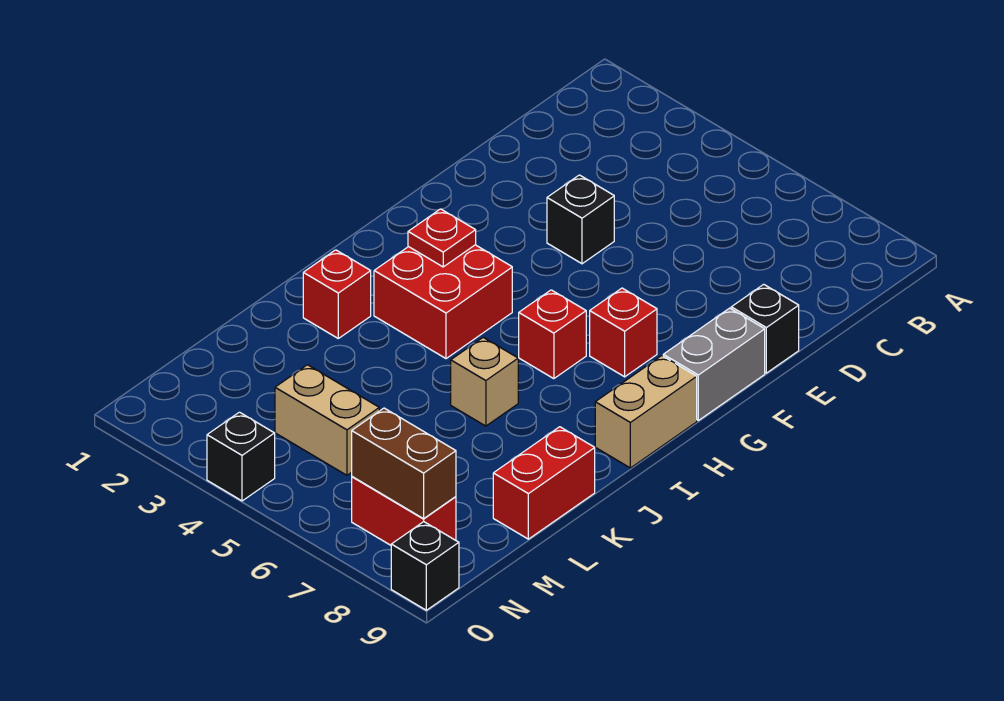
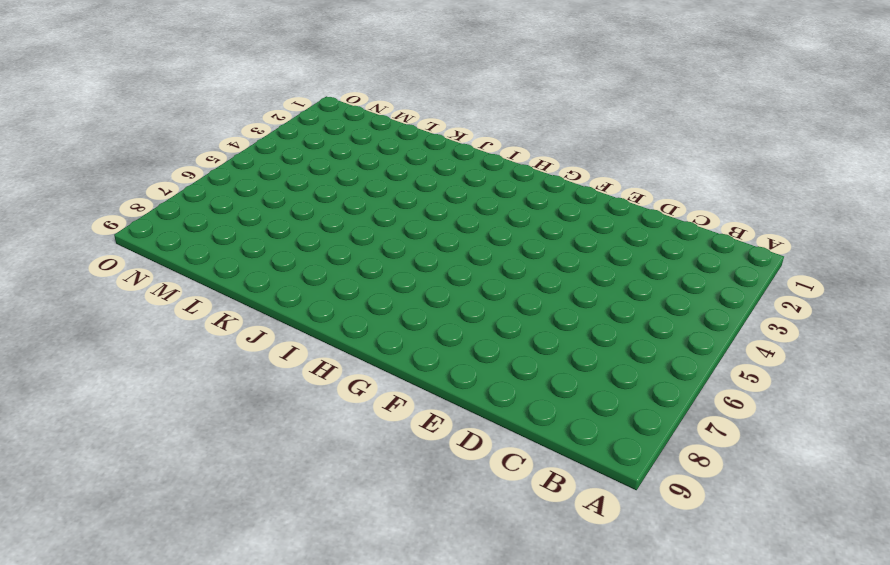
none -> black 1x1 brick [547,175,614,264]
none -> black 1x1 brick [731,284,799,373]
none -> grey 1x2 brick [663,308,765,420]

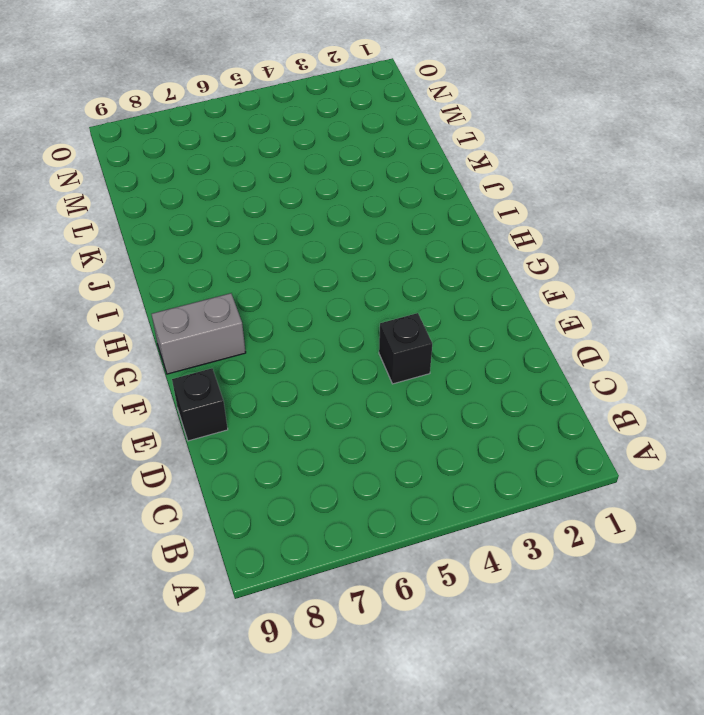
grey 1x2 brick [152,293,246,374] -> grey 1x2 brick turned to [663,308,765,420]
none -> red 1x1 brick [590,288,657,377]
none -> red 2x2 brick [374,245,512,359]
none -> red 1x1 brick [519,290,586,379]

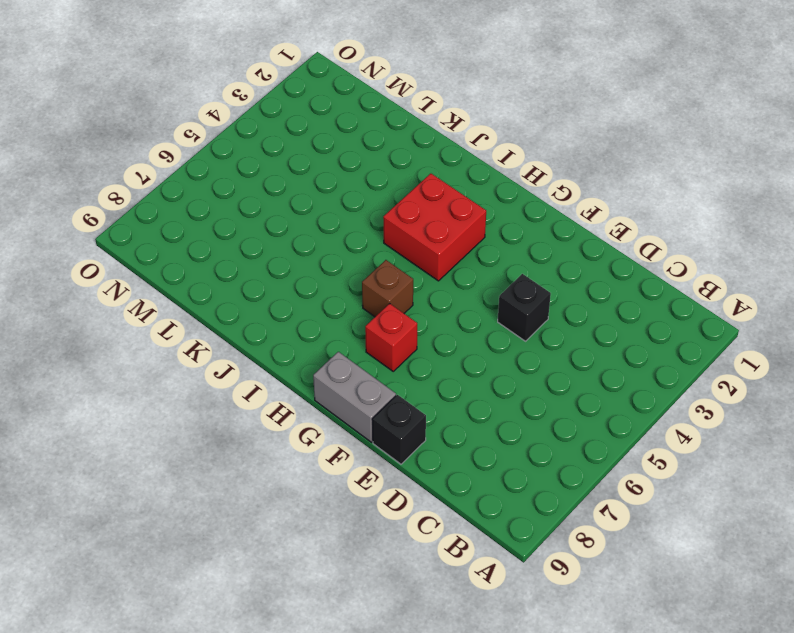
brown 1x1 brick [362,260,413,317] -> red 1x1 brick [519,290,586,379]
none -> tan 1x2 brick [595,356,697,468]
none -> red 1x1 brick [303,250,371,338]
none -> tan 1x1 brick [451,337,518,426]

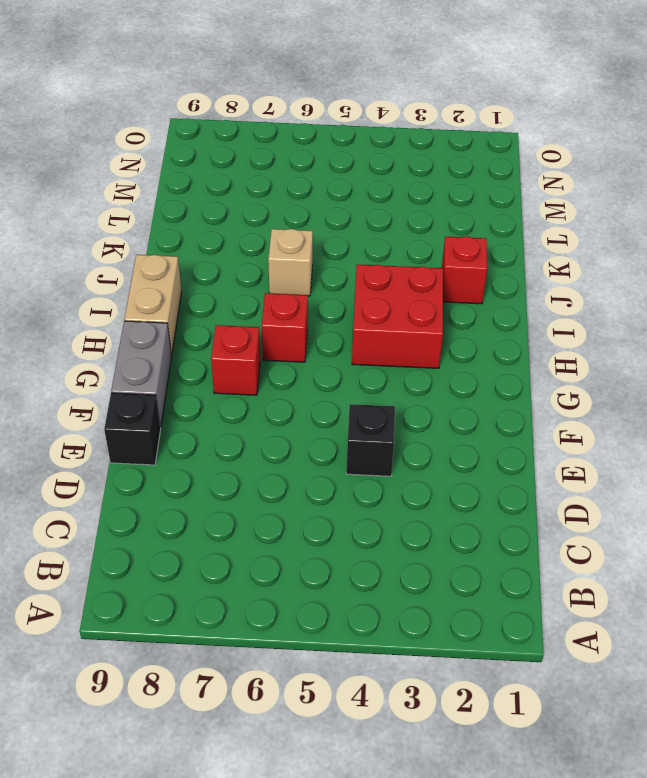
none -> red 1x2 brick [493,427,595,539]
none -> tan 1x2 brick [275,365,379,475]
none -> red 1x2 brick [352,477,456,545]

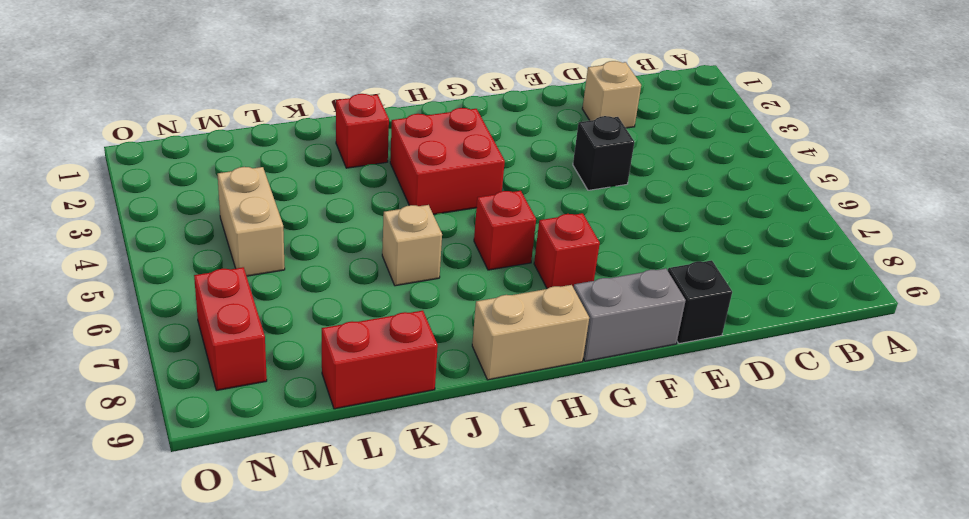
tan 1x1 brick [582,61,641,128] -> none
none -> black 1x1 brick [207,412,275,501]
none -> black 1x1 brick [391,522,459,610]
none -> red 1x1 plate [408,209,476,267]

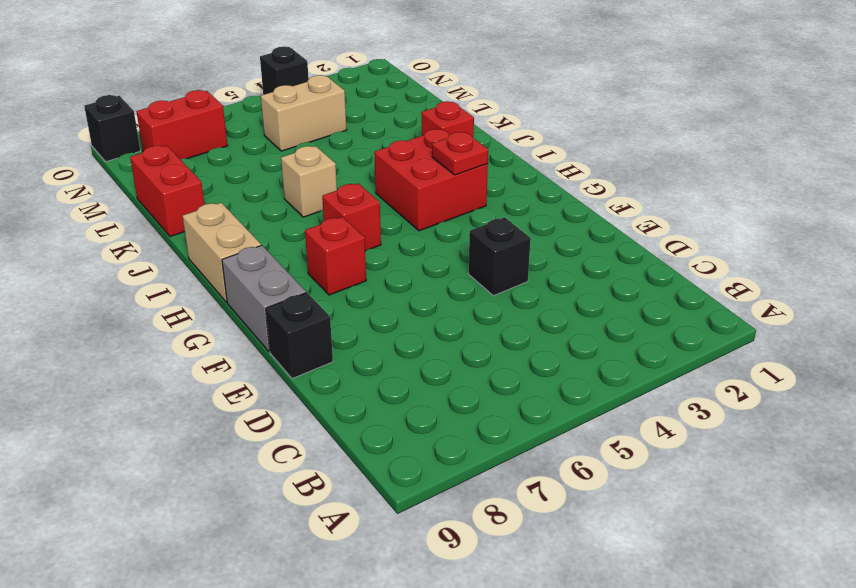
none -> brown 1x2 brick [352,408,456,519]

